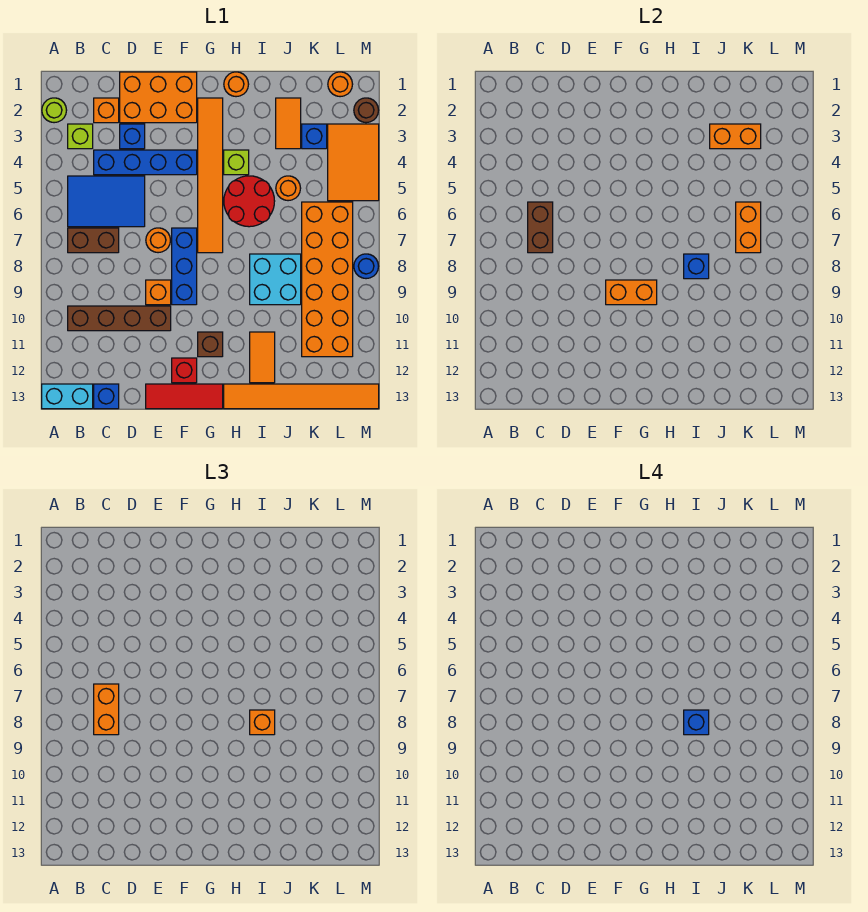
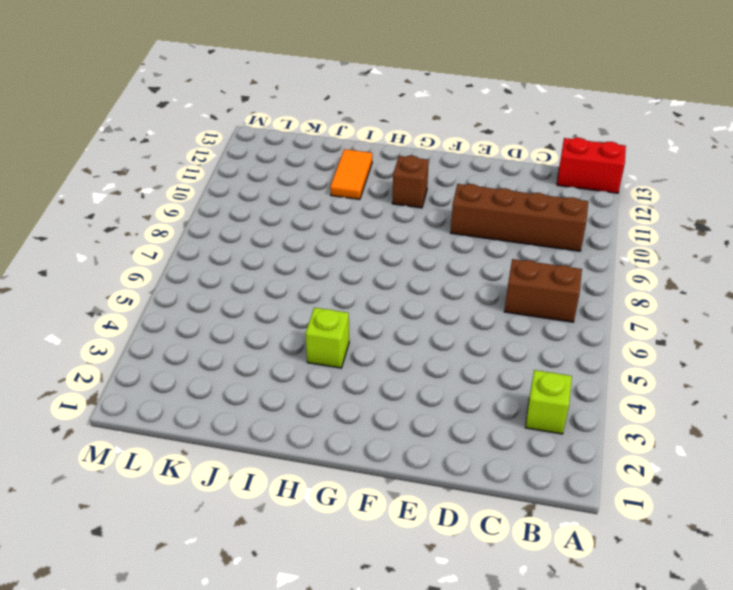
red 1x2 brick [557,138,626,193] -> cyan 1x2 brick [42,384,93,409]
none -> lime 1x1 round brick [42,98,67,123]
none -> blue 2x3 tile [68,176,145,227]
none -> orange 1x1 brick [94,98,119,123]
none -> blue 1x4 brick [94,150,197,175]

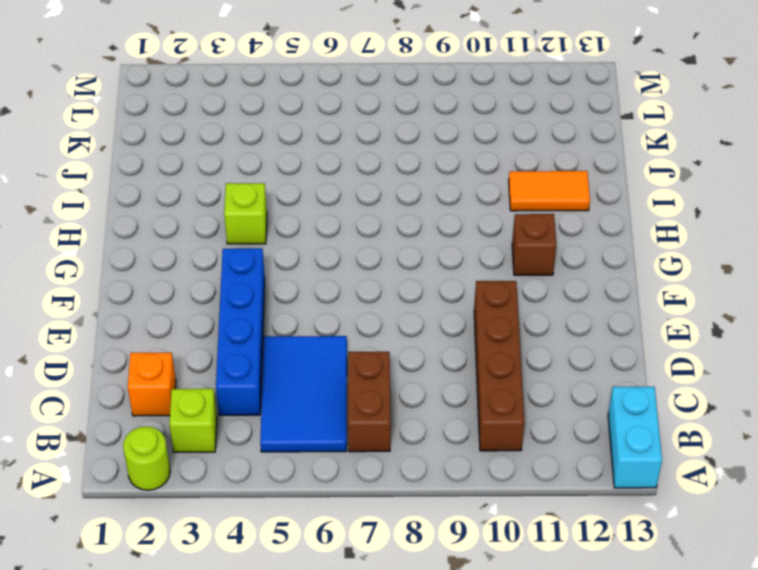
none -> blue 1x1 brick [94,384,119,409]
none -> orange 2x3 brick [120,72,197,123]
none -> blue 1x1 brick [120,124,145,149]
none -> orange 1x1 round brick [146,228,171,253]

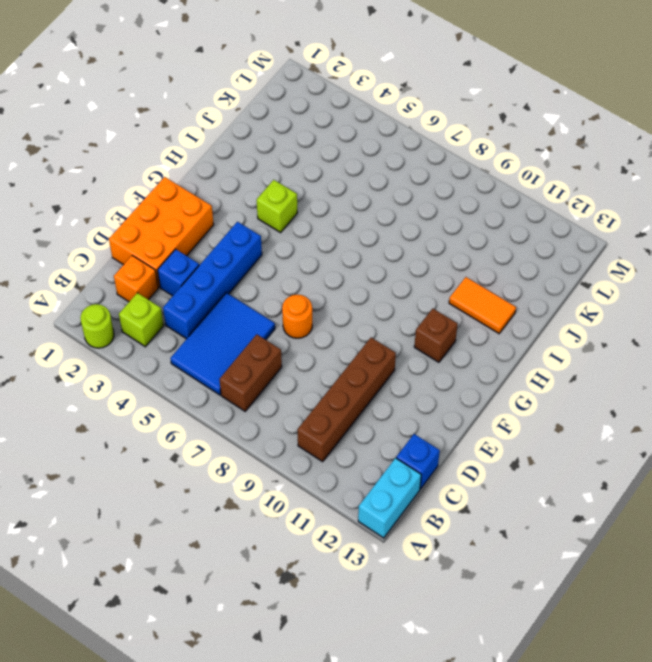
none -> orange 1x1 brick [146,280,171,305]
none -> red 1x3 tile [146,384,223,409]
none -> blue 1x3 brick [172,228,197,305]
none -> red 1x1 brick [172,358,197,383]

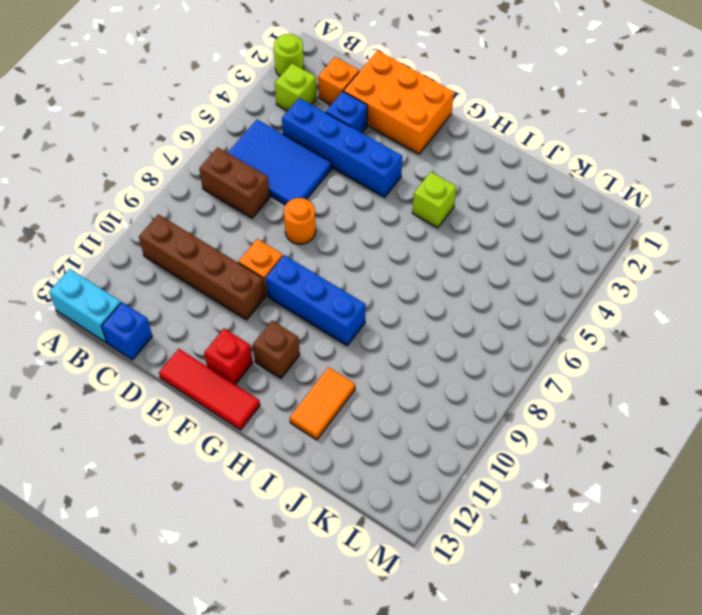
blue 1x3 brick [265,255,366,345] -> blue 1x3 brick turned to [172,228,197,305]
none -> orange 1x6 tile [198,98,223,253]
none -> orange 1x1 round brick [224,72,249,97]
none -> red 2x2 round brick [224,176,275,227]
none -> orange 1x6 tile [224,384,379,409]

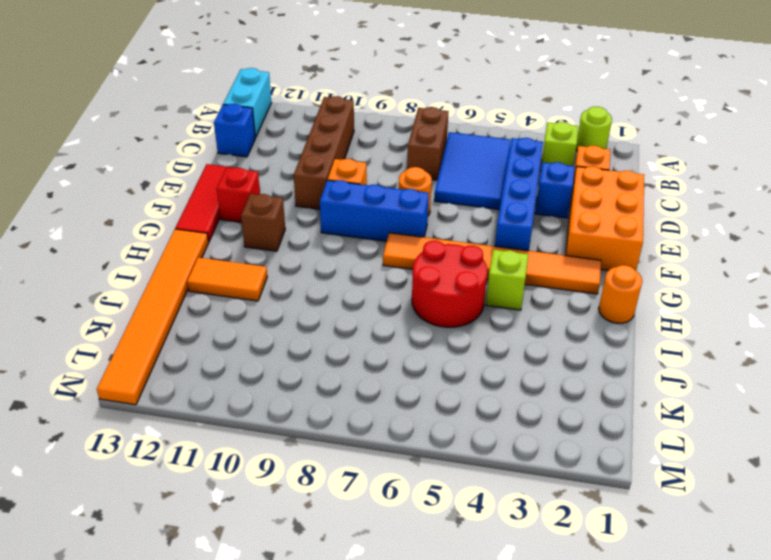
none -> cyan 2x2 brick [250,254,301,305]
none -> orange 1x2 tile [276,98,301,149]
none -> orange 1x1 round brick [276,176,301,201]
none -> blue 1x1 brick [302,124,327,149]

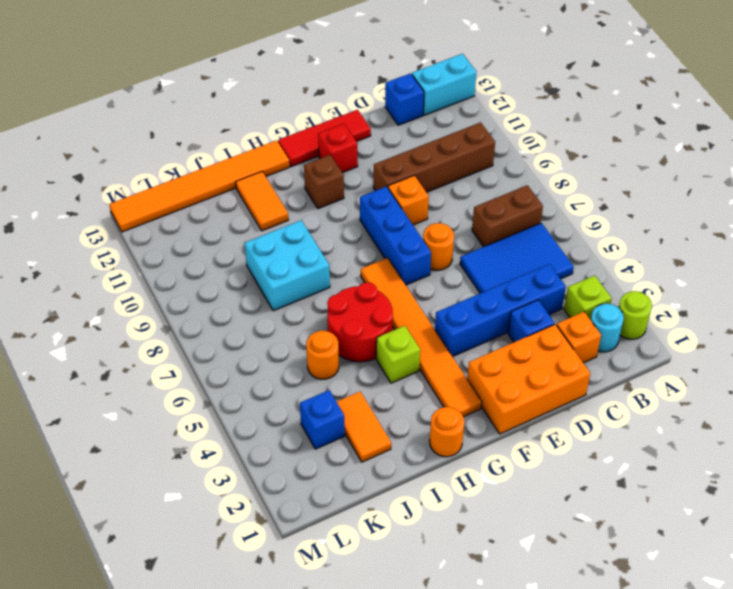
cyan 1x1 round brick [591,304,624,352] -> none
none -> orange 2x6 brick [302,202,353,357]
none -> orange 1x1 round brick [328,72,353,97]
none -> orange 2x3 tile [328,124,379,201]
none -> brown 1x1 round brick [354,98,379,123]

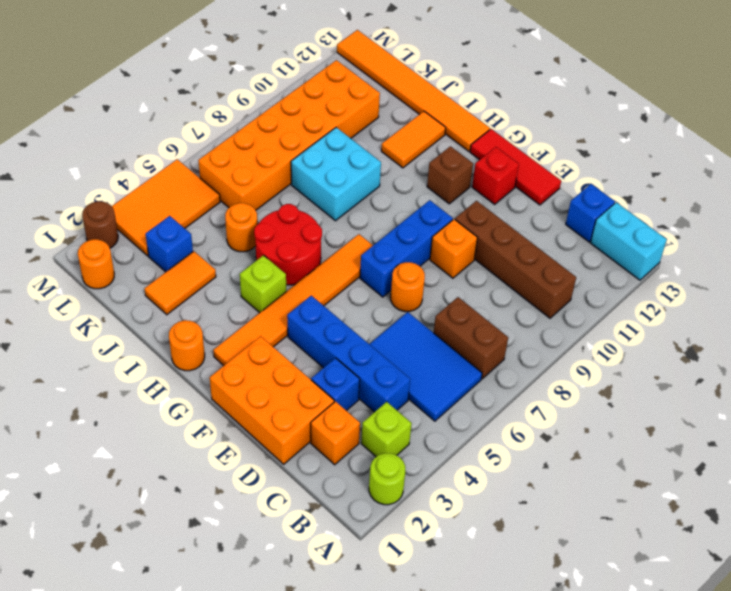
none -> blue 1x1 round brick [354,254,379,279]
none -> brown 1x2 brick [528,202,553,253]
none -> orange 1x2 brick [606,280,657,305]
none -> blue 1x1 brick [684,254,709,279]

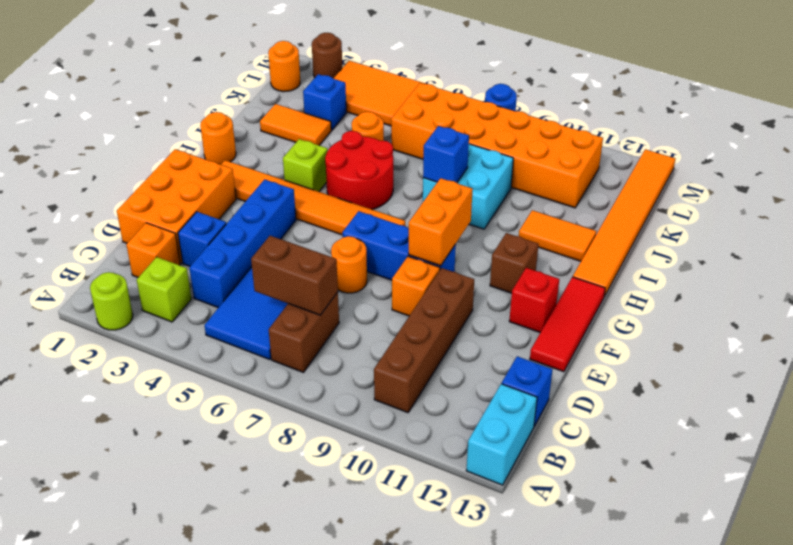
none -> orange 1x2 brick [710,124,761,149]
none -> orange 1x2 brick [736,202,761,253]
none -> orange 1x2 brick [94,684,119,735]
none -> orange 1x1 brick [250,710,275,735]

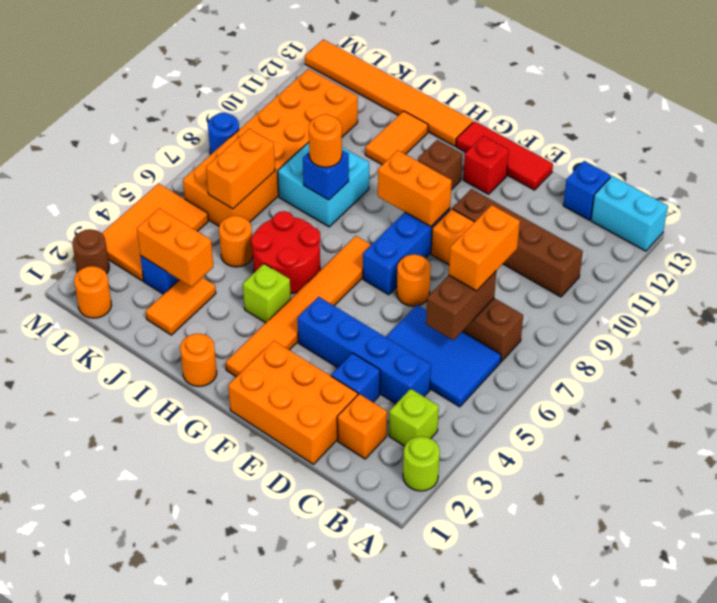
orange 1x1 round brick [309,114,342,167] -> orange 1x1 brick [250,710,275,735]
none -> blue 1x1 brick [684,710,709,735]

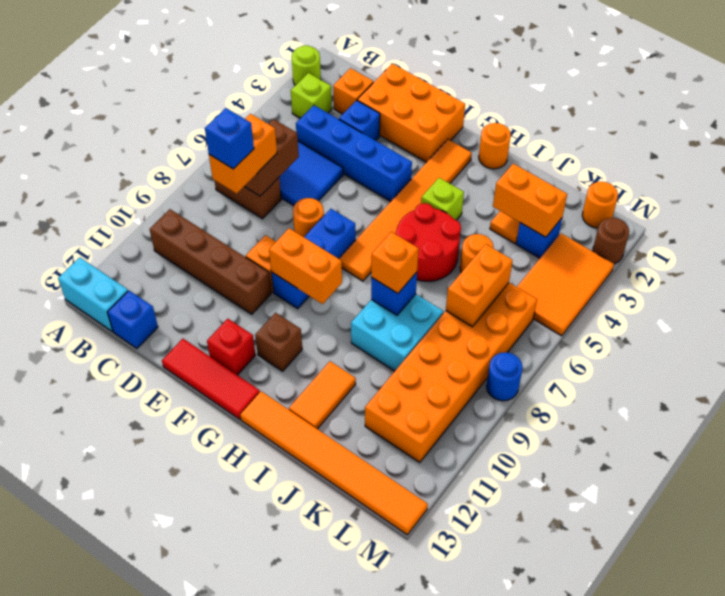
blue 1x1 brick [205,108,254,169] -> blue 1x1 brick moved to [684,710,709,735]

